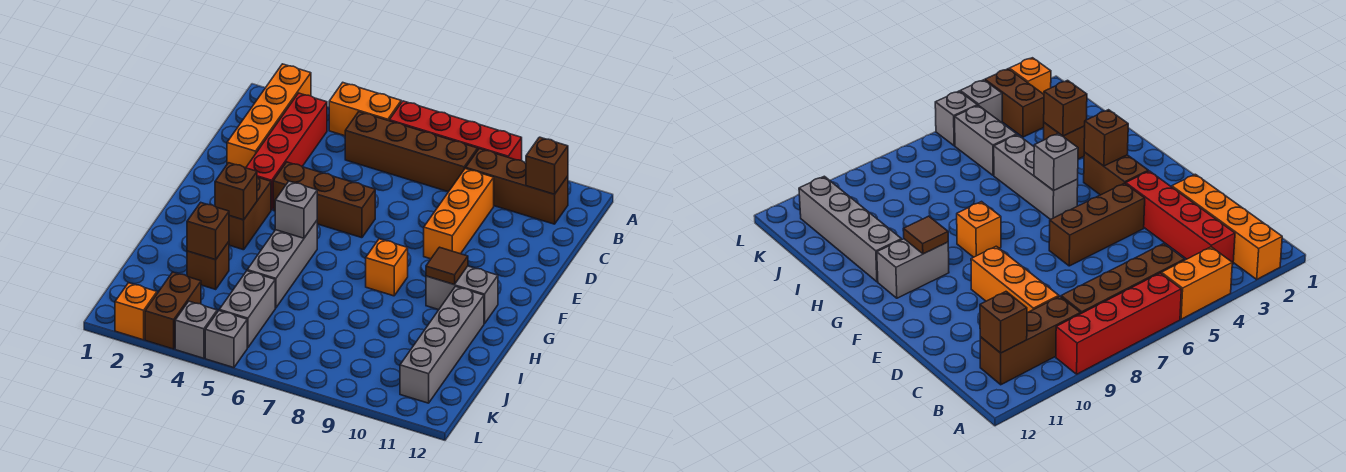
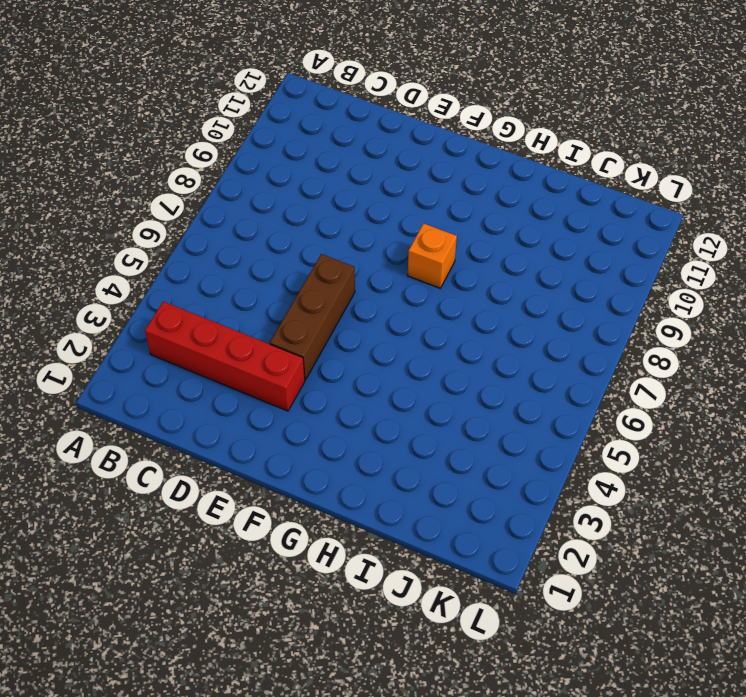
none -> orange 1x4 brick [227,64,311,168]
none -> orange 1x2 brick [329,83,401,136]
none -> red 1x4 brick [389,101,522,160]

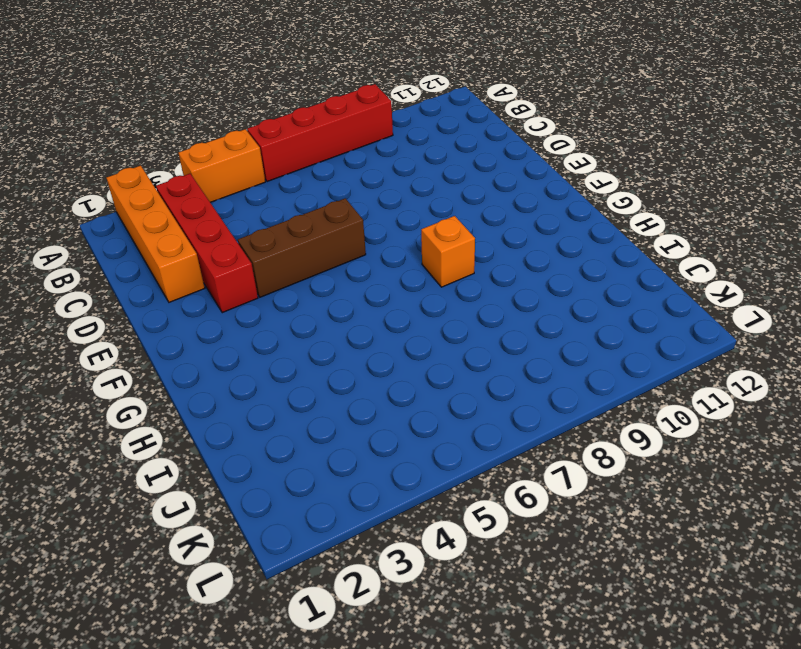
none -> brown 1x4 brick [345,112,478,192]
none -> brown 1x3 brick [466,149,568,224]
none -> orange 1x3 brick [424,168,494,259]

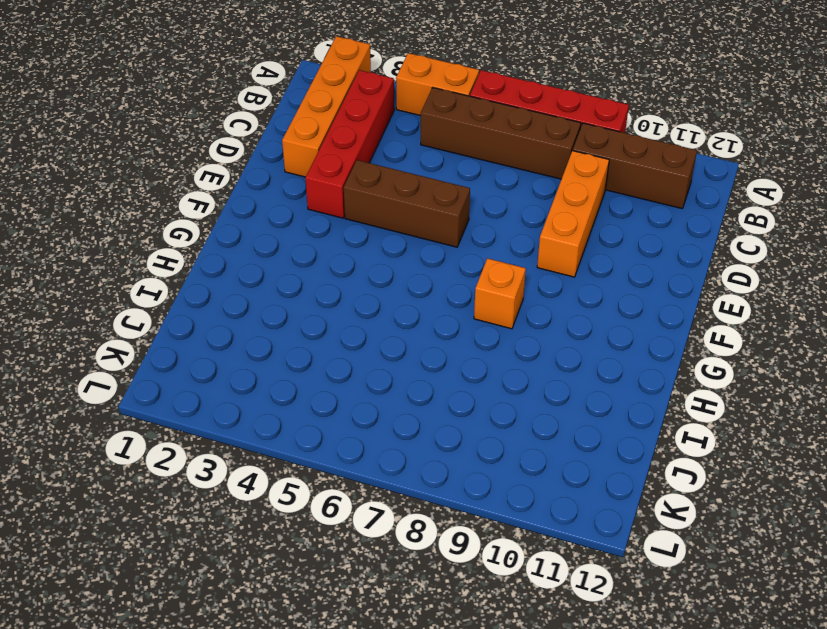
none -> brown 1x2 brick [229,177,271,250]
none -> grey 1x3 brick [247,221,317,308]
none -> grey 1x2 brick [426,266,498,324]

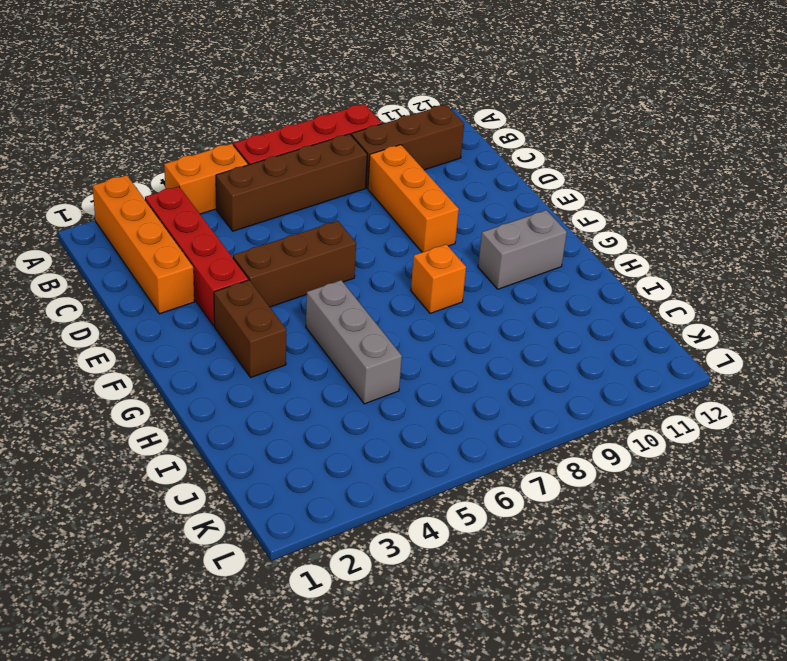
none -> grey 1x4 brick [400,287,484,403]
none -> brown 1x1 brick [187,242,229,289]
none -> grey 1x2 brick [219,271,275,348]

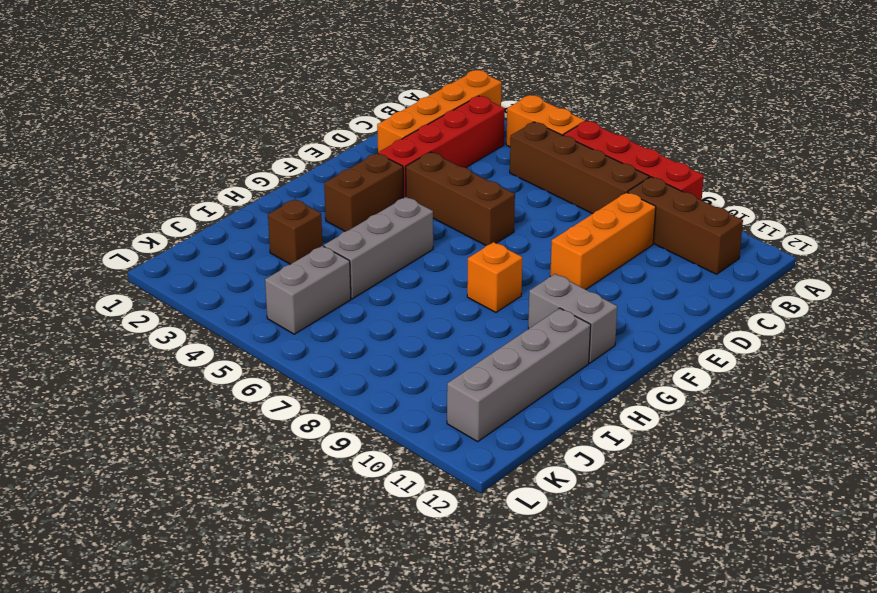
none -> brown 1x2 brick [145,272,201,349]
none -> orange 1x1 brick [115,283,157,340]
none -> grey 1x1 brick [175,301,217,358]

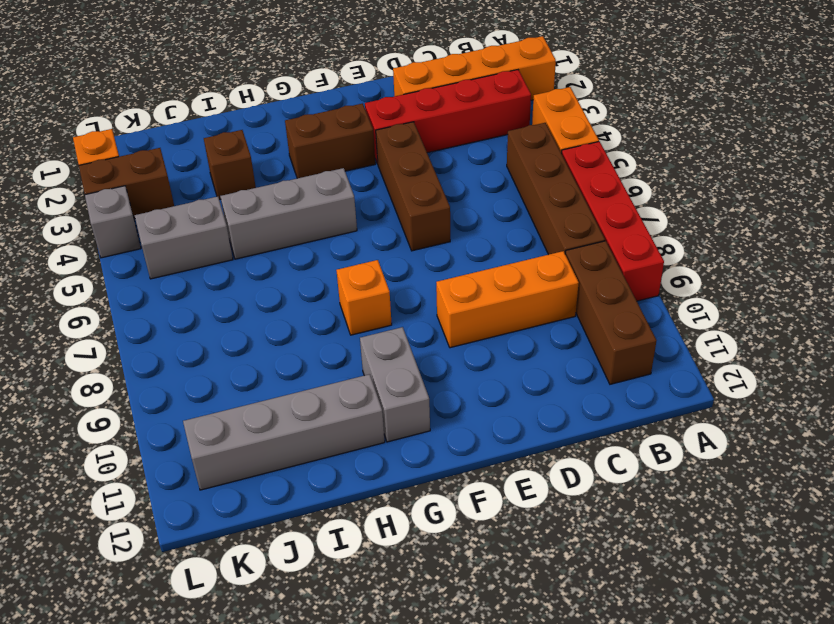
none -> grey 1x1 brick [205,311,247,368]
none -> brown 1x1 brick [526,137,568,194]
none -> brown 1x1 brick [215,163,257,220]

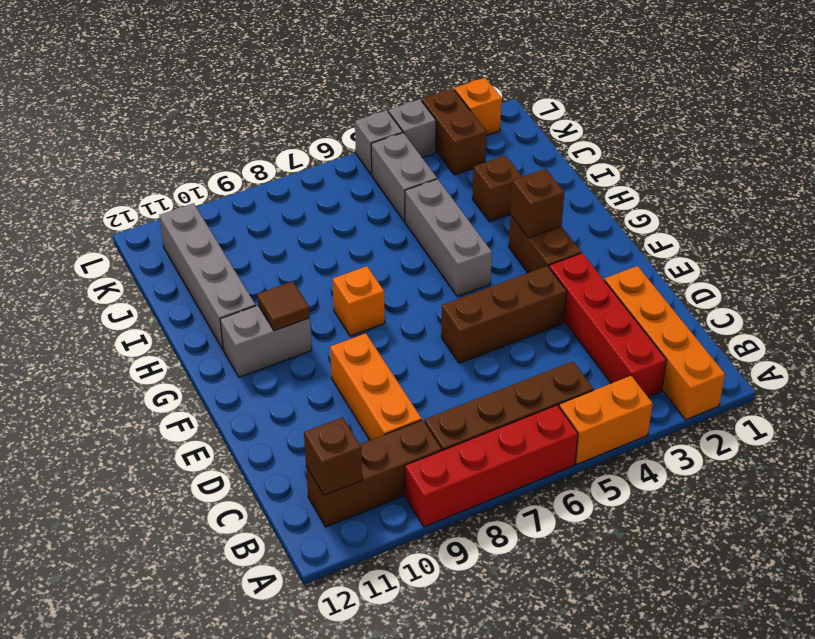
none -> grey 1x1 brick [275,181,317,238]
none -> brown 1x1 brick [187,202,229,260]

